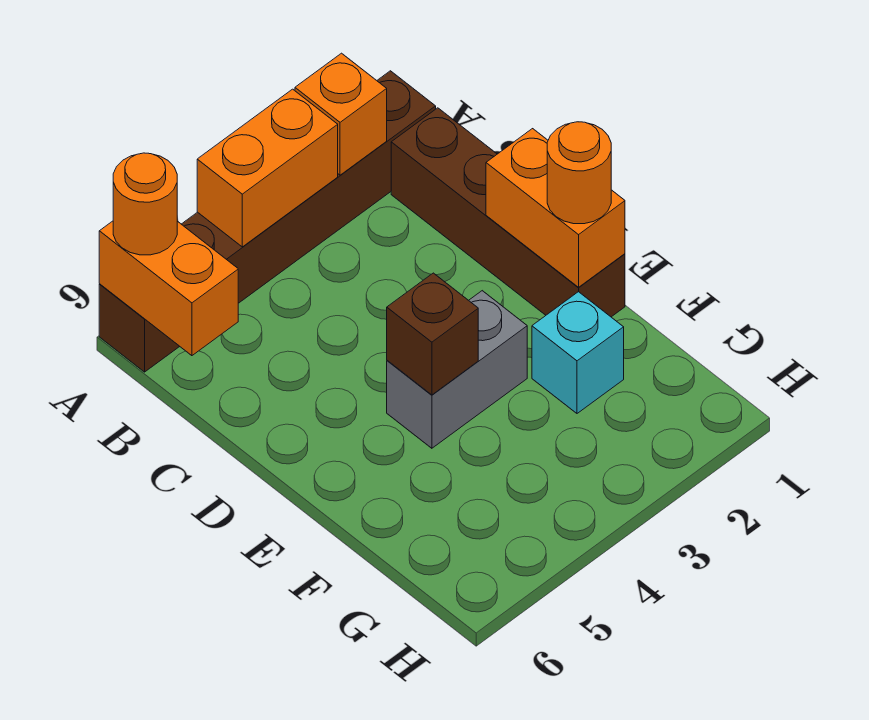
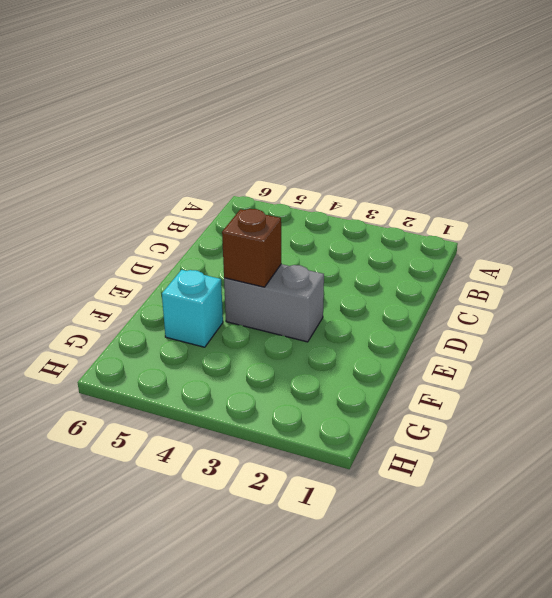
cyan 1x1 brick [162,270,223,347] -> cyan 1x1 brick moved to [532,292,624,413]
none -> brown 1x6 brick [99,71,436,372]
none -> brown 1x4 brick [391,108,625,317]

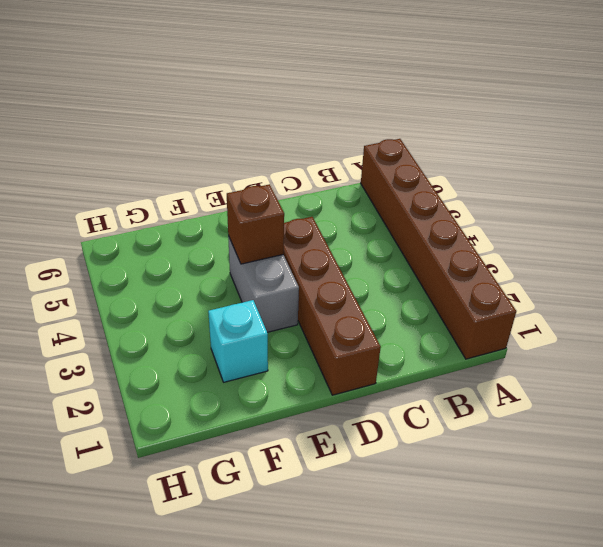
brown 1x4 brick [283,217,381,395] -> brown 1x4 brick turned to [391,108,625,317]
none -> orange 1x1 brick [295,53,387,175]
none -> orange 1x2 brick [197,89,338,247]

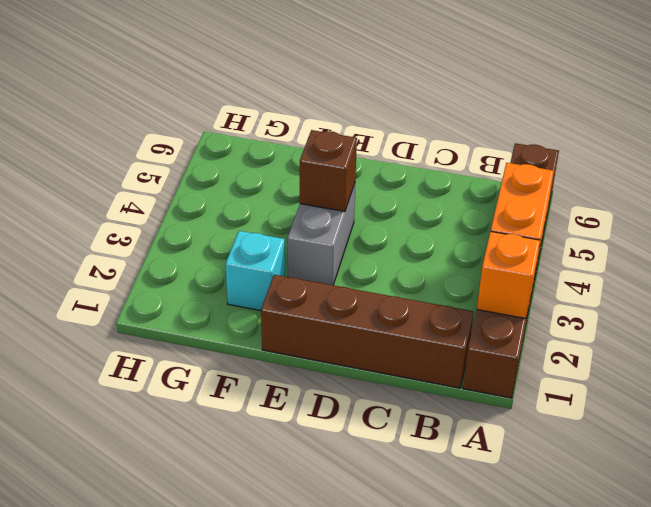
none -> orange 1x2 brick [99,221,238,356]
none -> orange 1x2 brick [486,129,625,287]

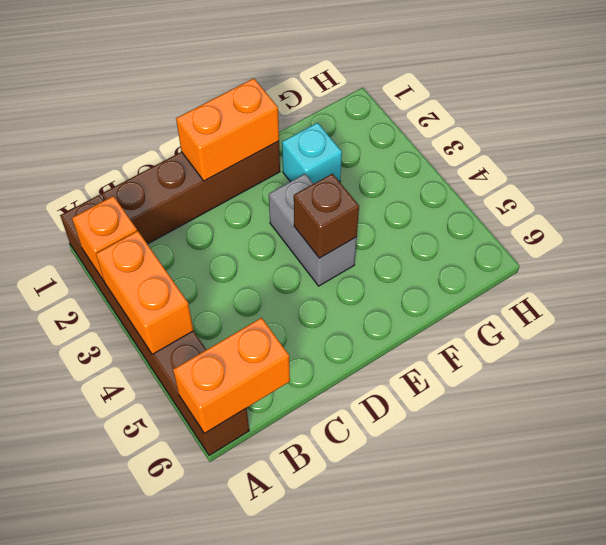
none -> orange 1x1 round brick [113,153,177,255]
none -> orange 1x1 round brick [547,122,611,224]

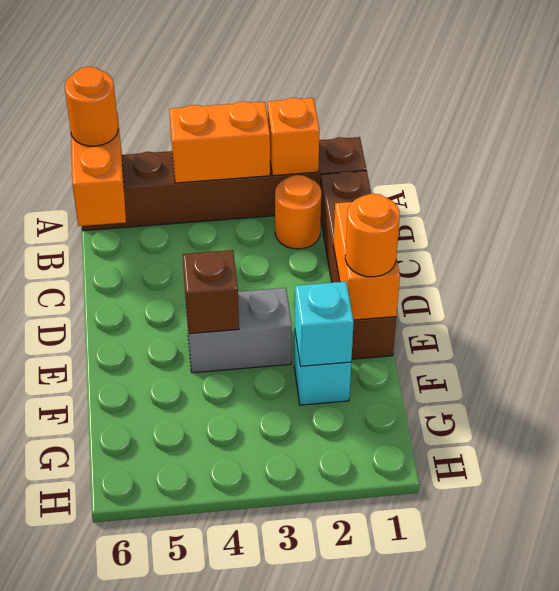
orange 1x1 round brick [275,175,321,249] -> none
cyan 1x1 brick [295,282,354,366] -> none

